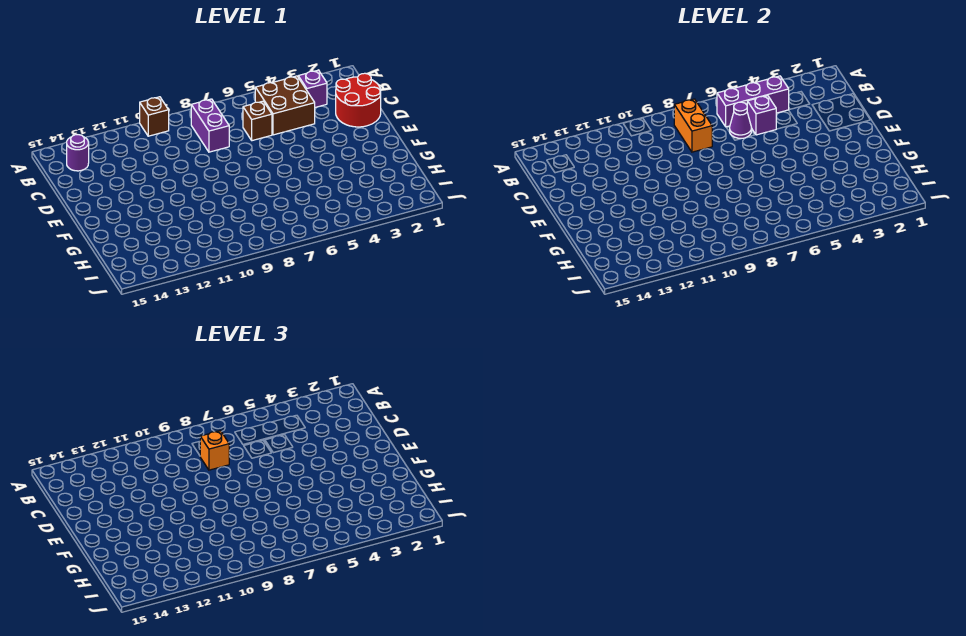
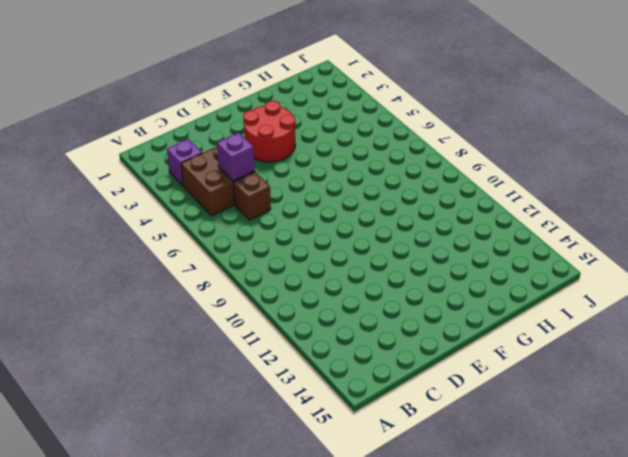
red 2x2 round brick [243,101,295,162] -> red 2x2 round brick moved to [336,73,381,127]
none -> brown 1x1 brick [140,97,169,136]
none -> purple 1x2 brick [191,99,229,152]
none -> purple 1x1 round brick [67,135,89,171]

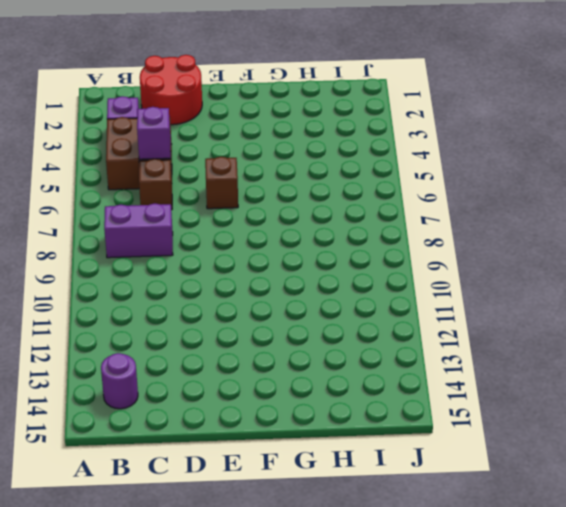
brown 1x1 brick [205,157,238,209] -> brown 1x1 brick moved to [140,97,169,136]
none -> purple 1x3 brick [717,76,789,127]
none -> orange 1x2 brick [674,99,712,152]
none -> purple 1x1 cone [730,102,752,138]

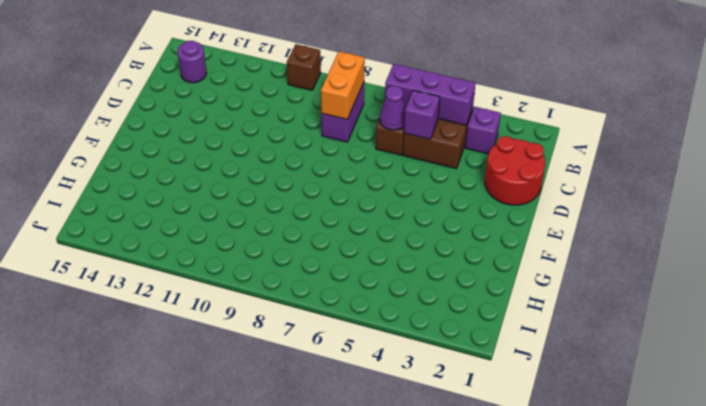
none -> orange 1x1 brick [200,431,229,470]

